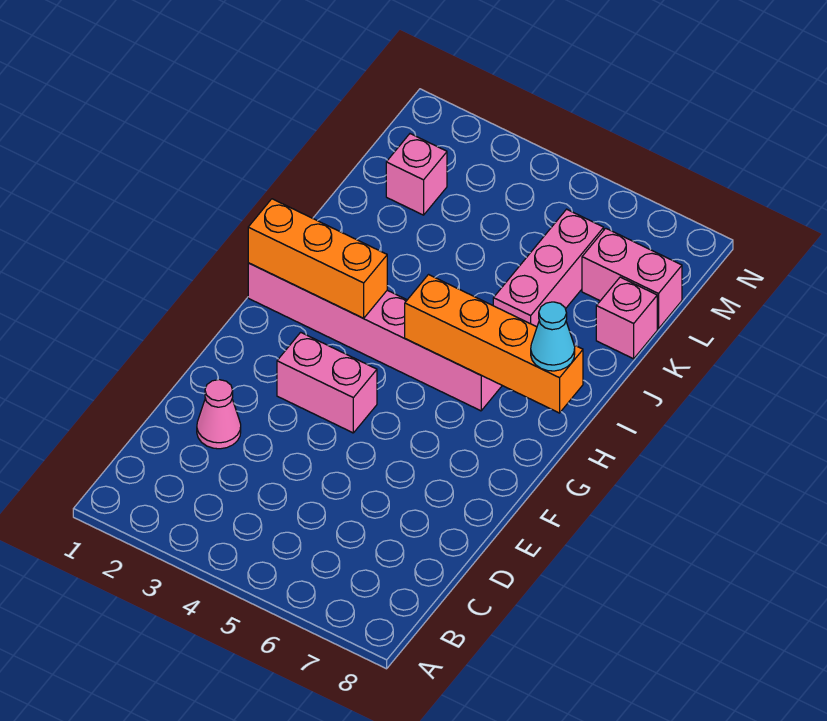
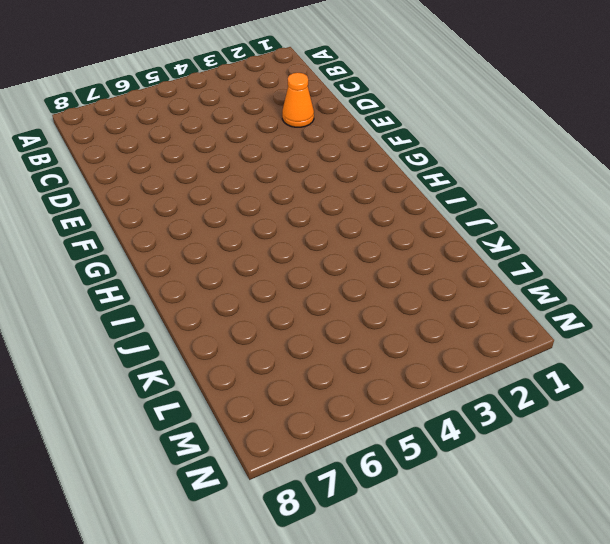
orange 1x1 cone [282,73,314,127] -> pink 1x1 cone [197,380,241,449]
none -> pink 1x2 brick [277,332,377,433]
none -> pink 1x6 brick [248,263,502,411]

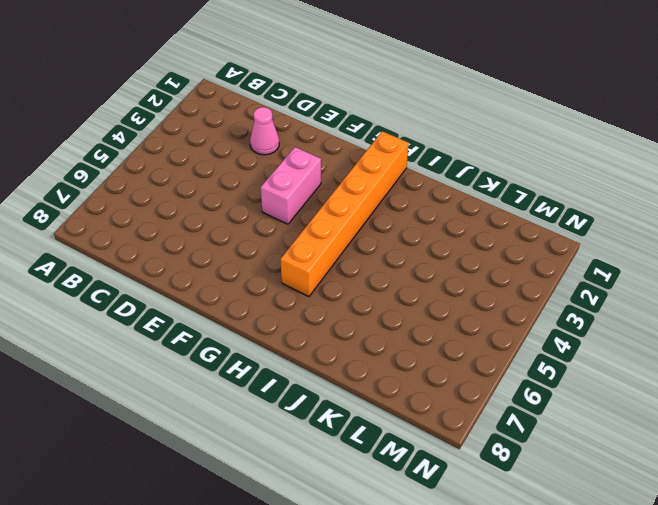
orange 1x6 brick [280,131,409,297] -> pink 1x6 brick [248,263,502,411]
none -> pink 1x3 brick [493,209,604,327]
none -> pink 1x1 brick [596,277,657,359]

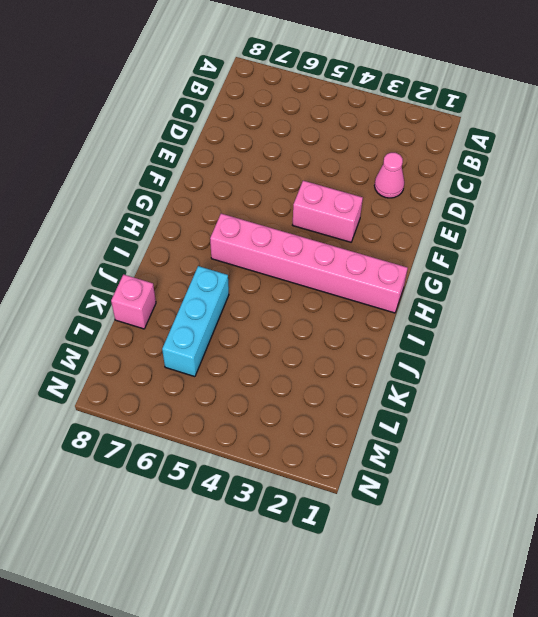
cyan 1x3 brick [162,266,229,377] -> pink 1x3 brick [493,209,604,327]
none -> pink 1x1 brick [386,134,447,215]
none -> pink 1x2 brick [582,228,682,329]

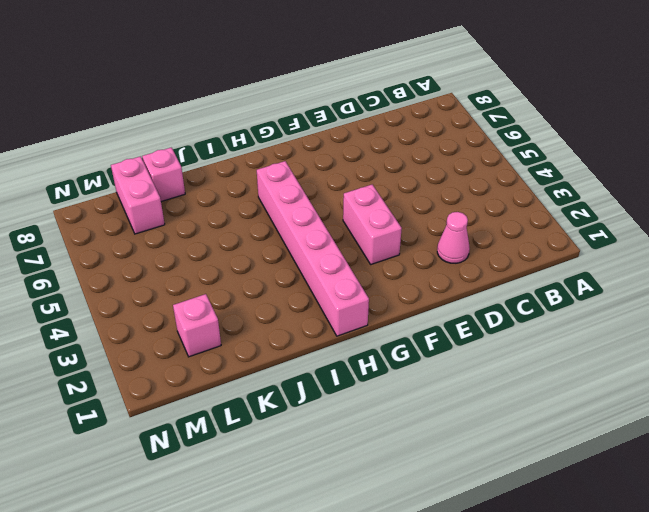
none -> pink 1x3 brick [493,209,604,327]
none -> orange 1x3 brick [248,199,387,318]

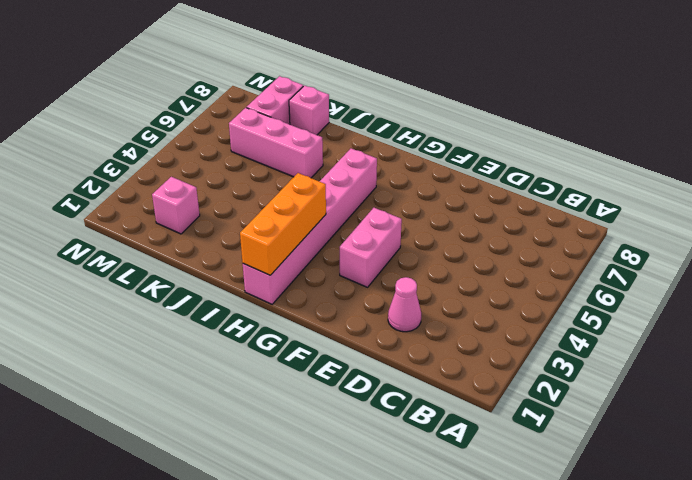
none -> orange 1x4 brick [405,275,583,413]
none -> cyan 1x1 cone [531,302,575,371]

